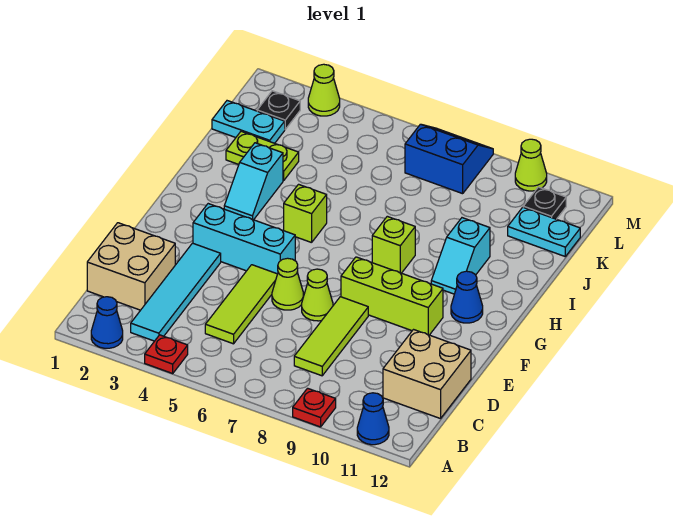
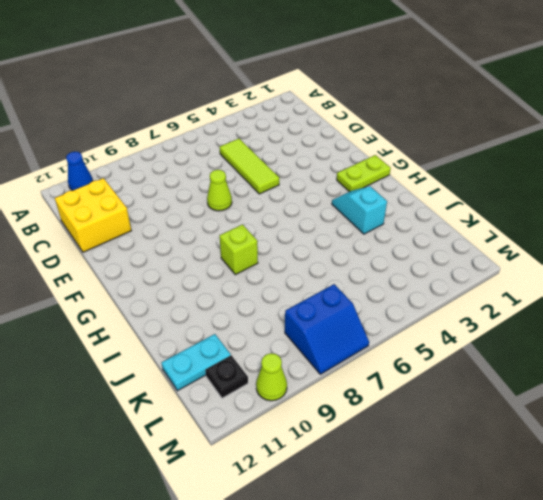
yellow 2x2 brick [55,178,131,252] -> tan 2x2 brick [383,330,471,419]
lime 1x2 plate [337,155,391,192] -> lime 1x2 plate moved to [226,131,299,181]
none -> blue 1x1 cone [91,297,123,348]
none -> red 1x1 plate [145,335,188,373]
none -> red 1x1 plate [293,388,336,427]

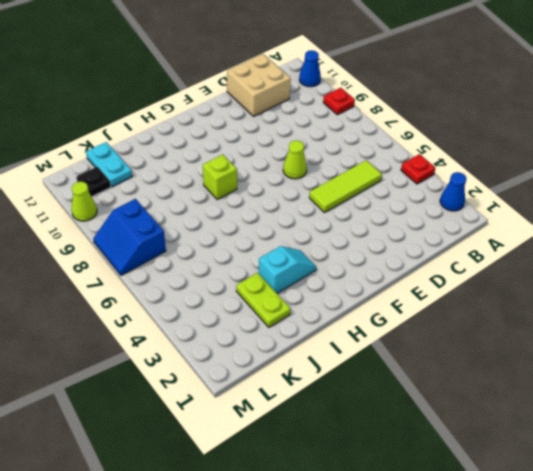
none -> cyan 1x4 tile [131,243,221,341]
none -> tan 2x2 brick [87,223,175,310]
none -> lime 1x3 tile [294,297,368,376]

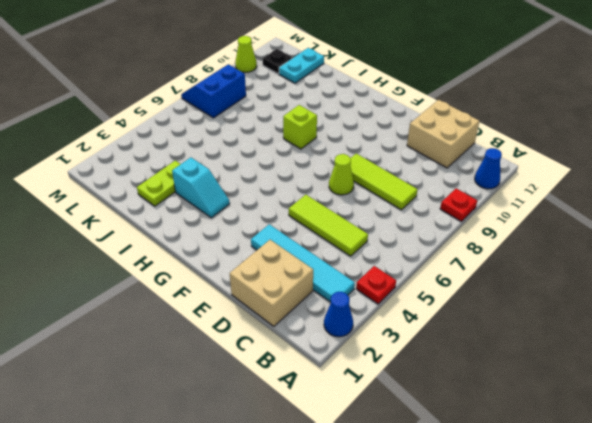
none -> lime 1x1 cone [272,258,304,310]
none -> cyan 1x3 brick [193,204,295,274]
none -> lime 1x3 brick [341,257,443,335]

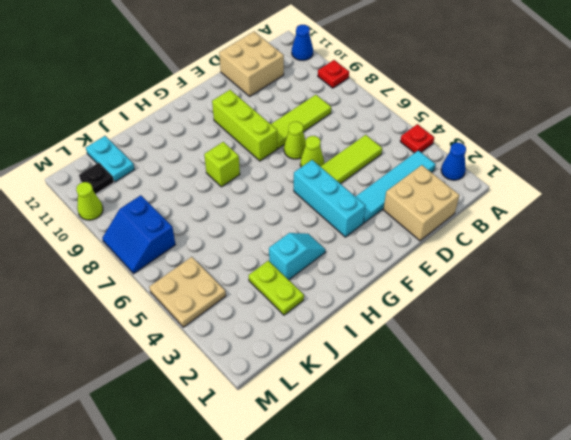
tan 2x2 plate [149,257,226,327] -> none
none -> blue 1x1 cone [451,271,483,323]
none -> lime 1x1 brick [284,184,327,243]
none -> cyan 1x2 slope [431,218,490,294]

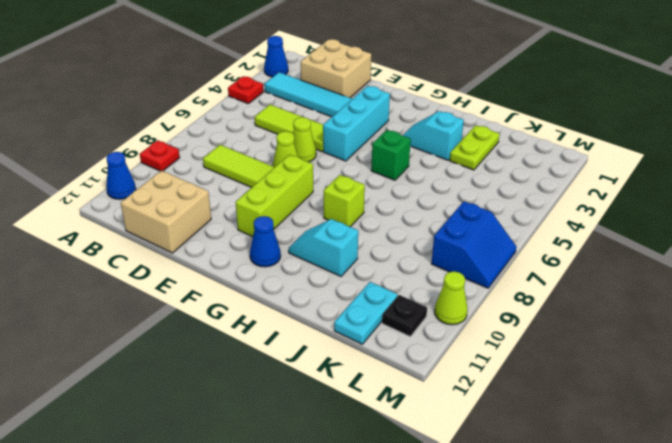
green 1x1 brick [371,130,411,180] -> lime 1x1 brick [284,184,327,243]
none -> cyan 1x2 plate [212,101,285,143]
none -> black 1x1 plate [257,91,300,129]
none -> lime 1x1 cone [308,64,340,116]

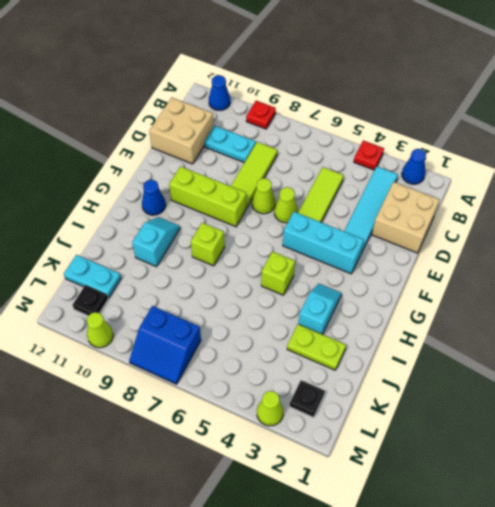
cyan 1x2 plate [204,126,256,163] -> cyan 1x2 plate moved to [212,101,285,143]

